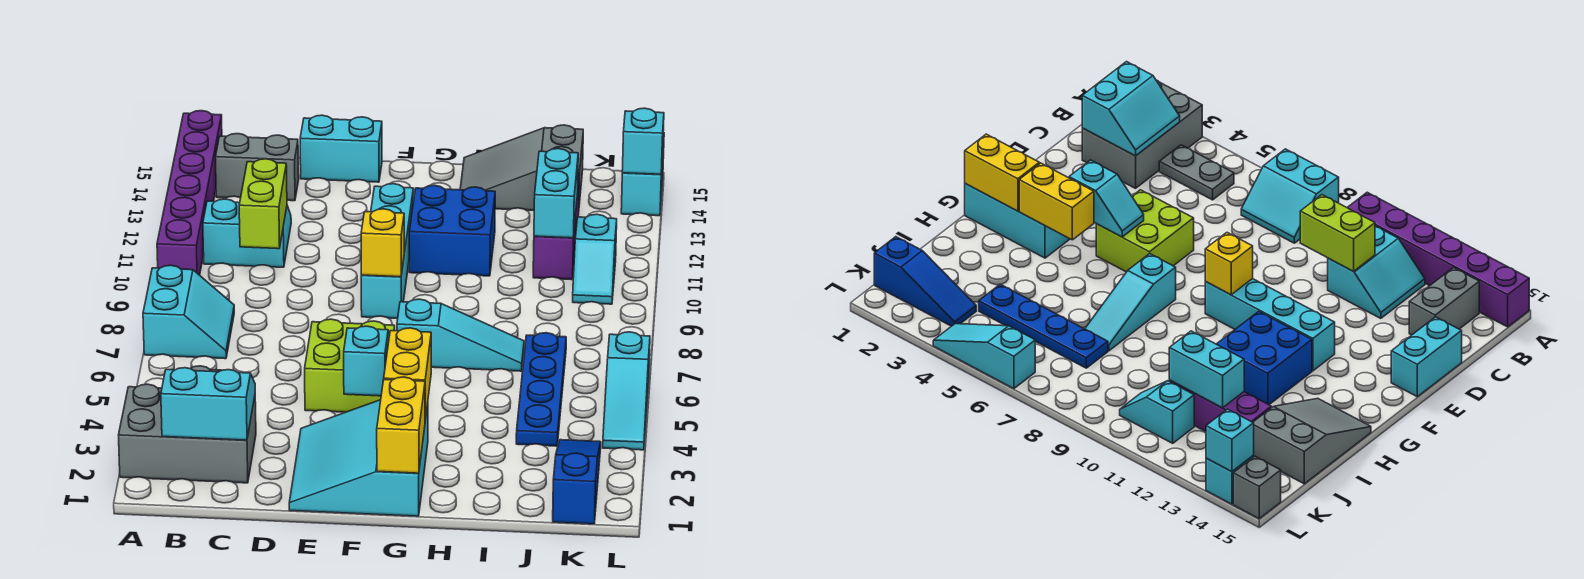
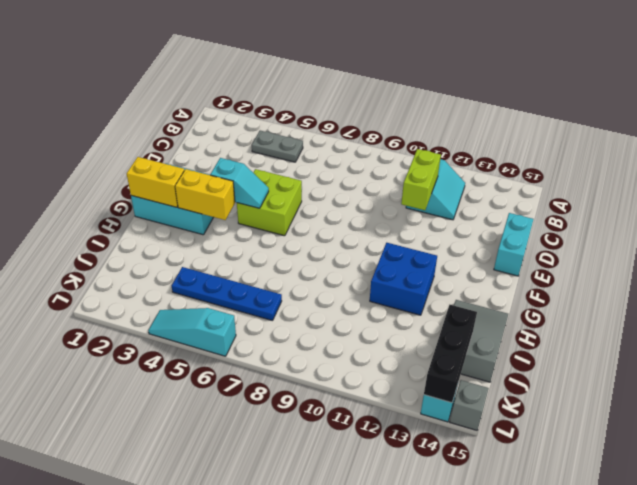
lime 1x2 brick [401,149,441,210] -> lime 1x2 brick turned to [239,159,287,249]
black 1x3 brick [424,305,477,403] -> cyan 1x1 brick [622,108,664,174]
none -> grey 2x3 brick [119,384,256,483]
none -> cyan 2x2 slope [143,265,234,359]
none -> purple 1x6 brick [157,111,222,275]

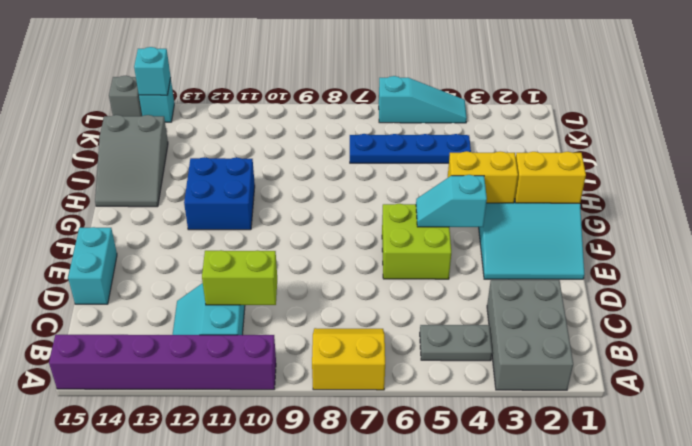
yellow 2x2 slope [312,328,385,390] -> cyan 2x2 slope [143,265,234,359]
none -> grey 1x2 brick [215,134,299,201]
none -> cyan 1x4 brick [361,184,413,319]
none -> cyan 1x3 slope [397,299,524,371]

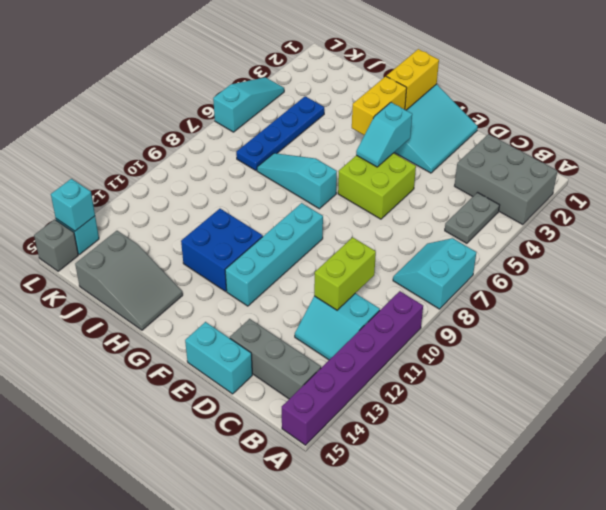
grey 1x3 brick [230,319,321,399] -> grey 1x2 brick [215,134,299,201]
none -> purple 1x3 brick [533,173,579,280]
none -> blue 1x3 slope [553,440,601,524]
none -> cyan 1x2 slope [573,214,617,304]

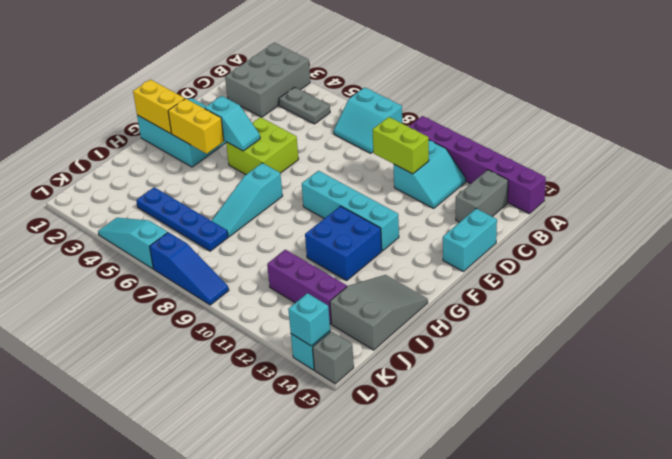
blue 1x3 slope [150,232,229,305] -> blue 1x3 slope moved to [553,440,601,524]
none -> cyan 1x2 slope [573,214,617,304]
none -> cyan 2x2 slope [161,368,255,440]
none -> yellow 1x1 brick [361,209,404,277]

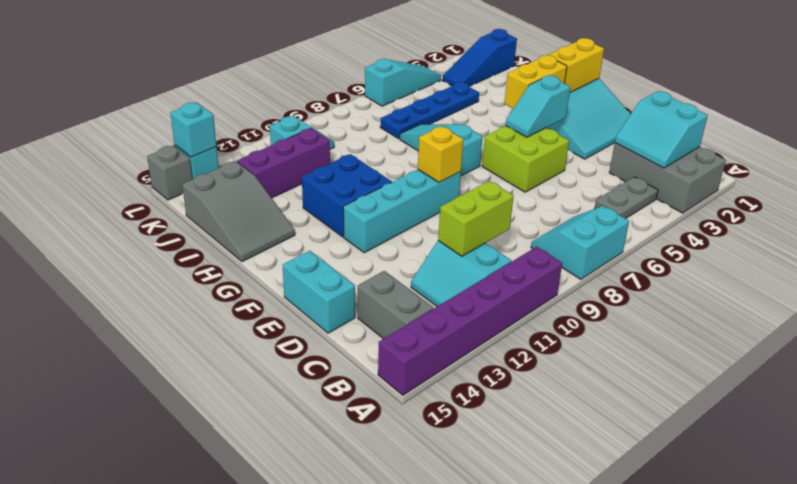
none -> cyan 1x2 brick [534,149,578,238]

